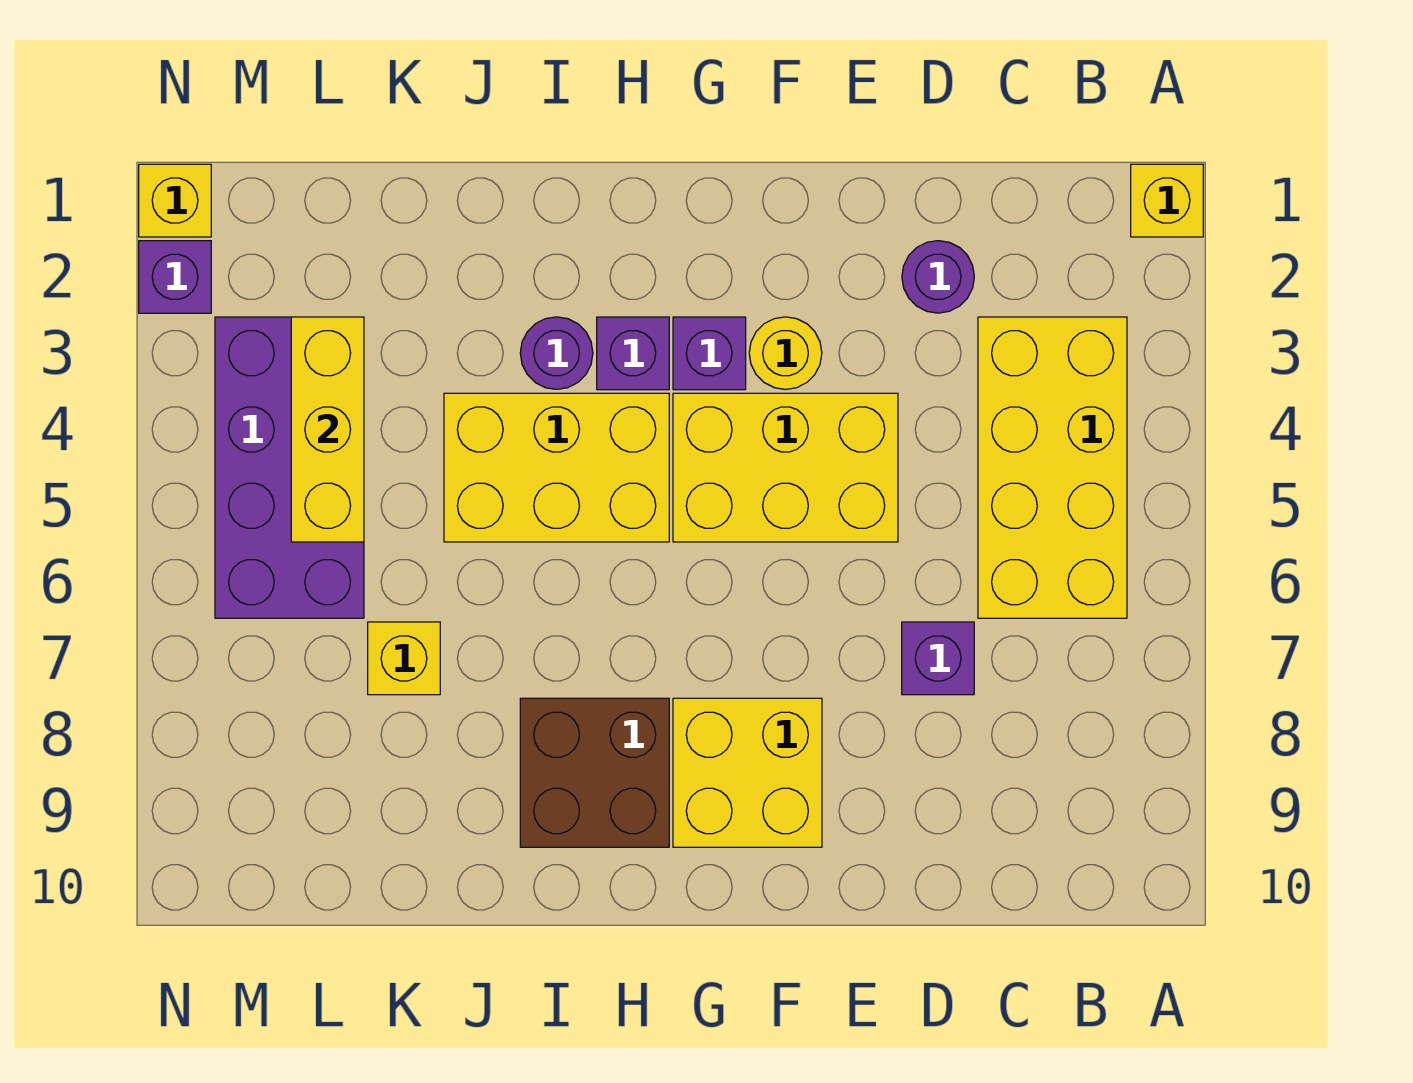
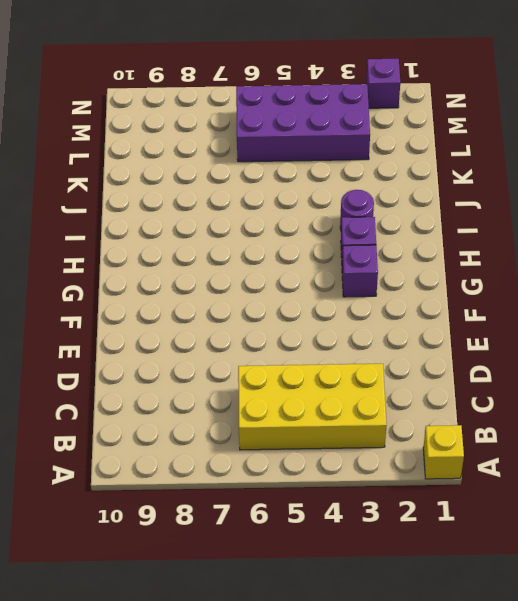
none -> purple 1x1 round brick [902,241,974,313]
none -> purple 1x1 brick [902,622,974,695]
none -> yellow 2x3 brick [673,393,898,542]

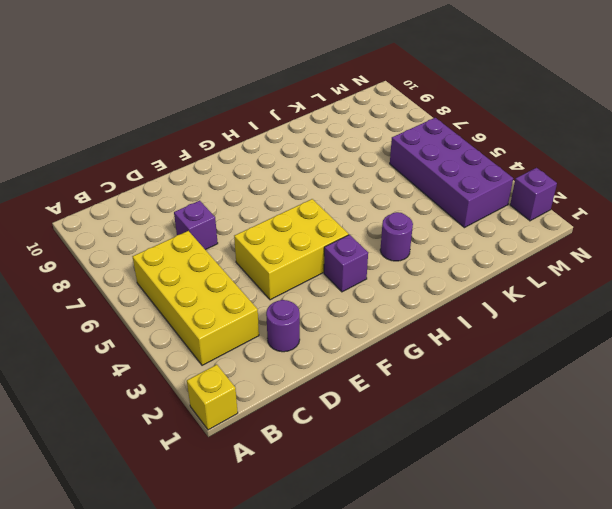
none -> yellow 1x1 round brick [749,317,822,389]
none -> yellow 2x2 brick [673,698,822,847]
none -> purple 1x1 brick [597,317,669,390]

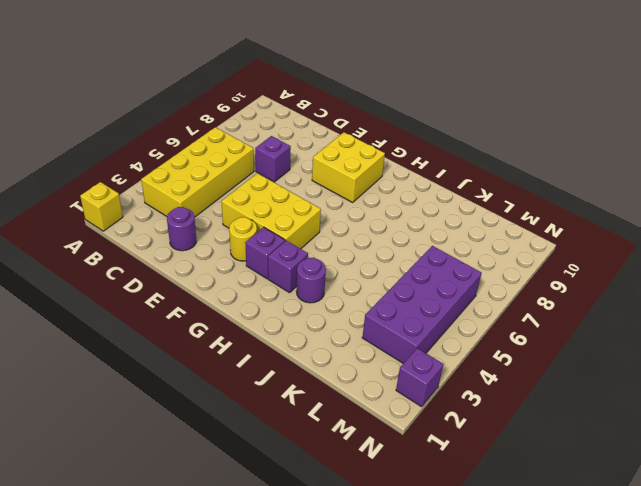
none -> yellow 2x3 brick [444,393,669,542]
none -> brown 2x2 brick [520,698,669,847]
none -> yellow 1x1 brick [368,622,440,695]

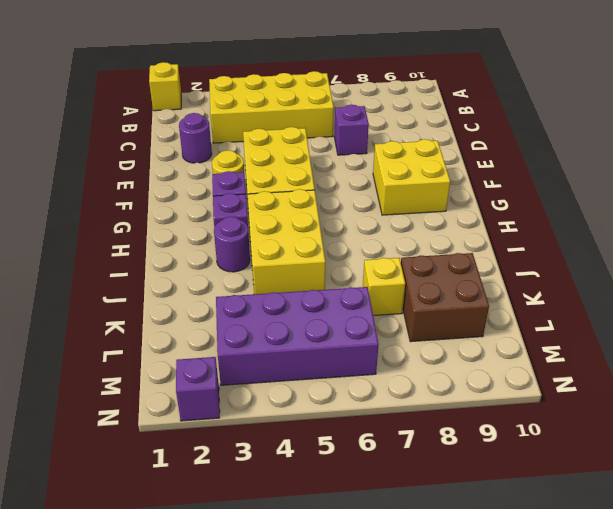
brown 2x2 brick [401,253,489,342] -> brown 2x2 brick moved to [520,698,669,847]
none -> yellow 1x1 brick [139,164,211,237]
none -> yellow 1x3 brick [291,317,364,542]

